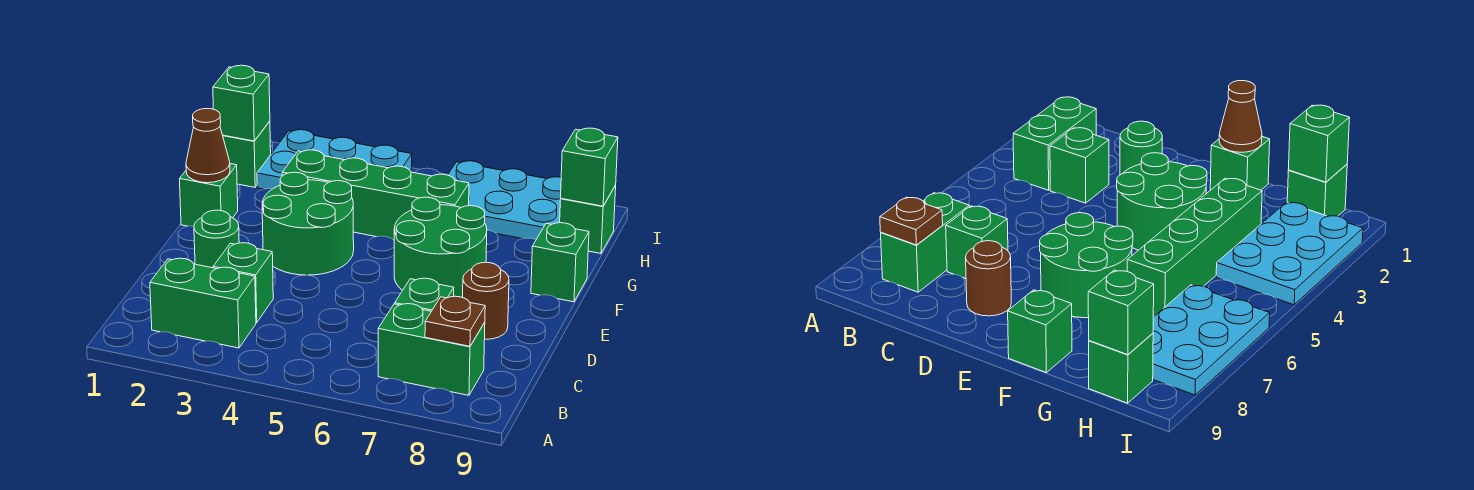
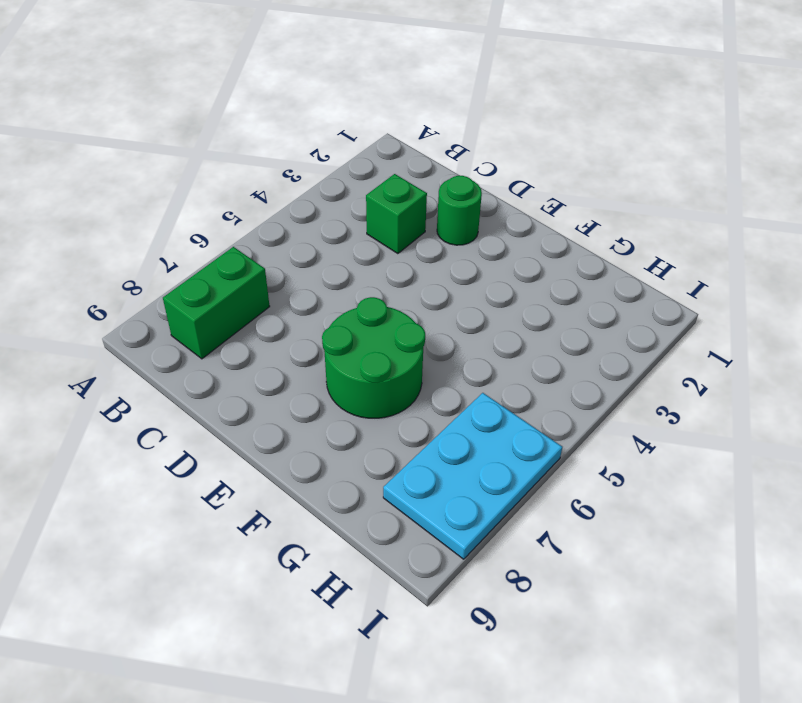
none -> green 1x2 brick [150,258,256,348]
none -> green 1x1 brick [395,278,454,311]
none -> brown 1x1 round brick [463,262,509,339]

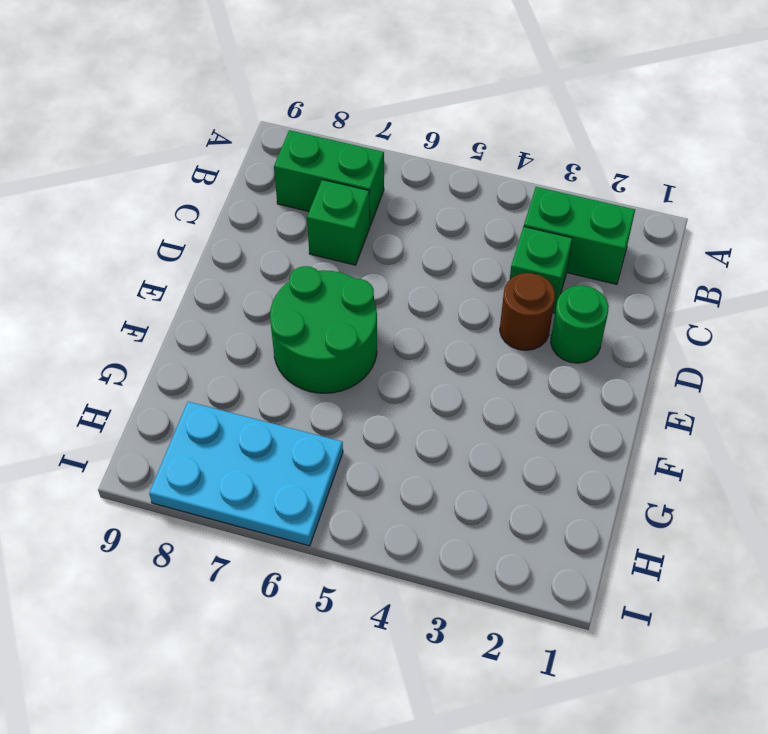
brown 1x1 round brick [500,273,555,350] -> brown 1x1 round brick moved to [463,262,509,339]
none -> green 2x2 round brick [262,172,354,275]
none -> green 1x1 brick [180,164,238,226]
none -> green 1x1 brick [531,223,589,302]

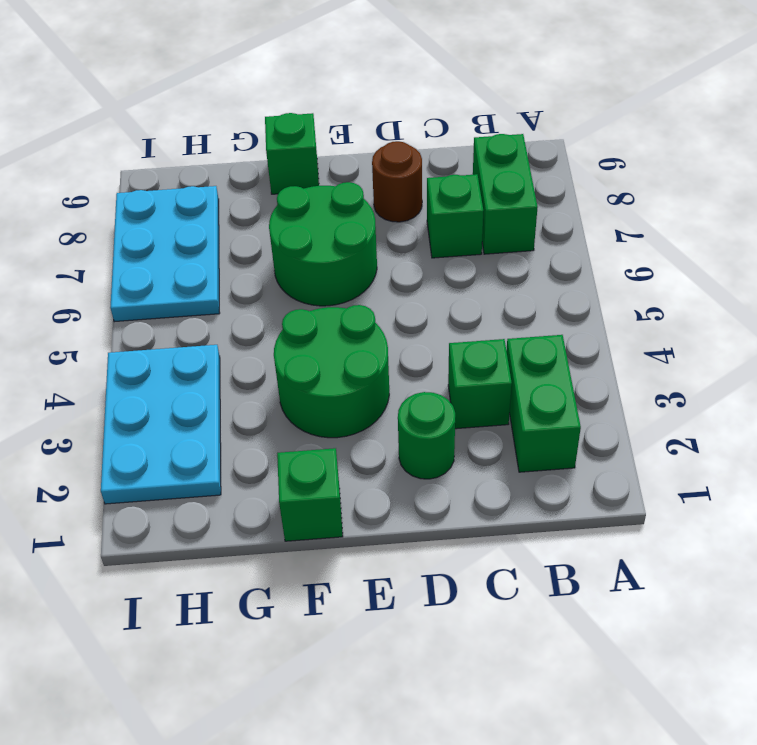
none -> green 1x4 brick [282,150,469,240]
none -> green 1x1 brick [223,121,271,187]
none -> green 1x1 brick [560,186,616,254]

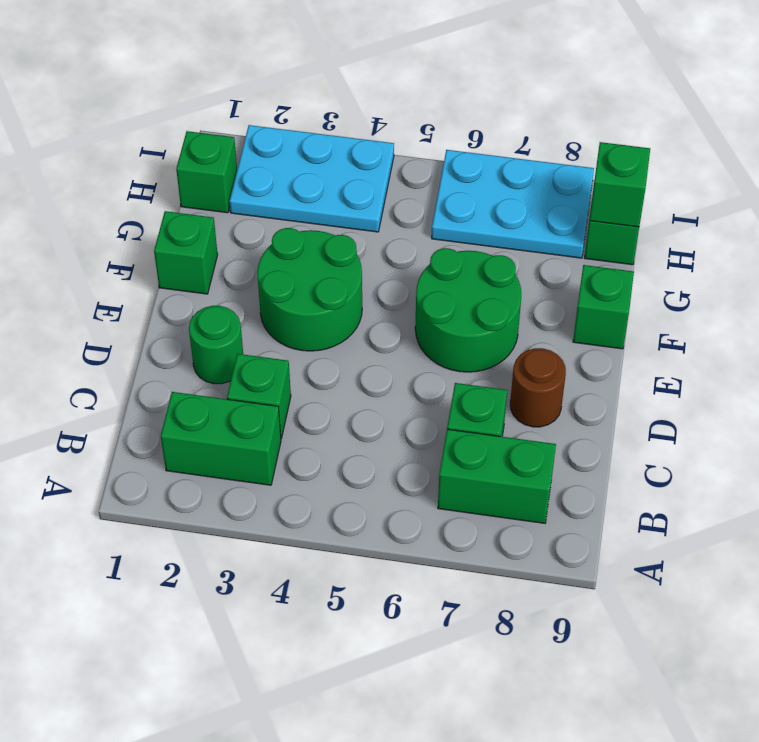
none -> green 1x4 brick [282,150,469,240]
none -> brown 1x1 plate [425,296,485,346]
none -> brown 1x1 cone [186,109,230,183]

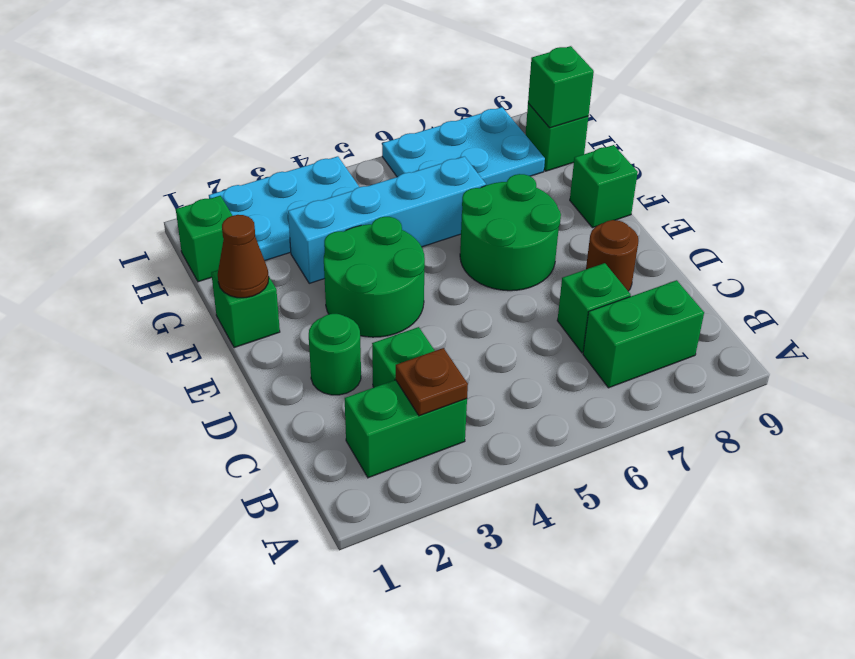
brown 1x1 plate [396,348,468,416] -> brown 1x1 plate moved to [425,296,485,346]
cyan 1x4 brick [288,156,486,283] -> green 1x4 brick [282,150,469,240]
none -> green 1x1 brick [213,65,270,141]

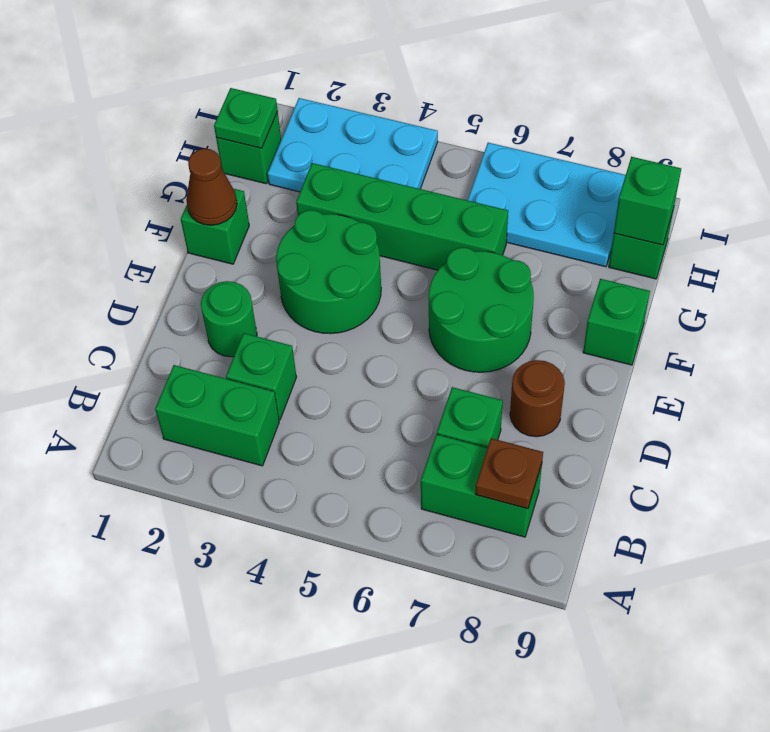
green 1x1 plate [214,88,278,148] -> green 1x1 brick [213,65,270,141]

